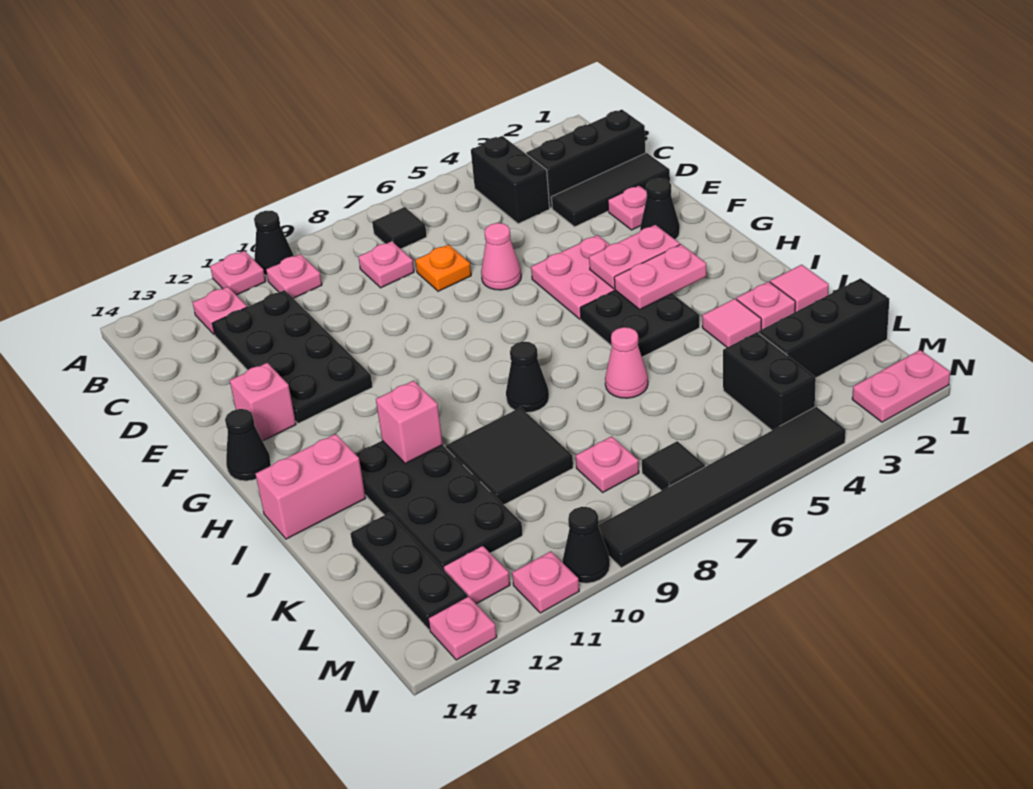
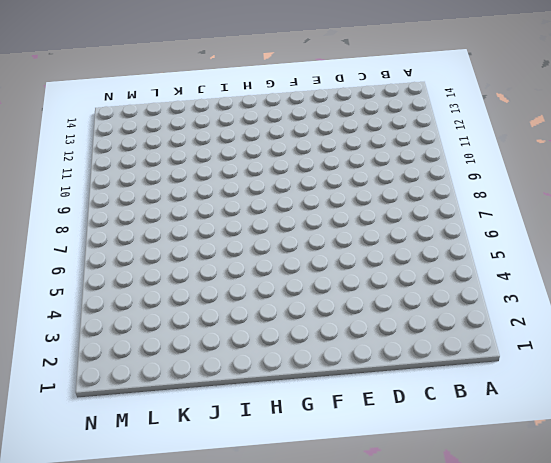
none -> black 1x1 cone [254,211,293,276]
none -> pink 1x1 plate [210,251,266,295]
none -> black 1x2 brick [471,136,550,224]
none -> black 1x1 tile [372,207,427,249]

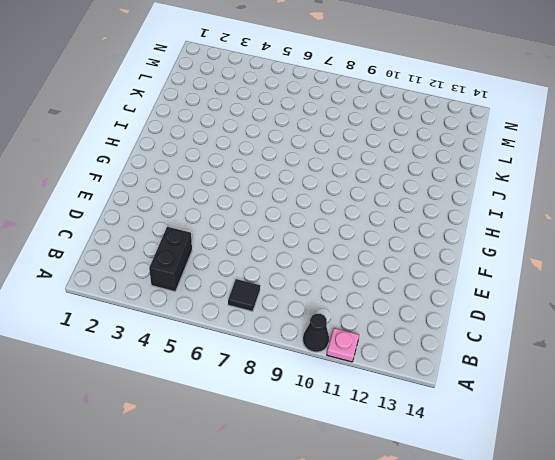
none -> pink 1x1 plate [266,254,322,298]
none -> pink 1x1 plate [193,287,247,335]
none -> black 1x3 brick [526,110,646,208]
none -> pink 1x1 plate [358,241,414,288]

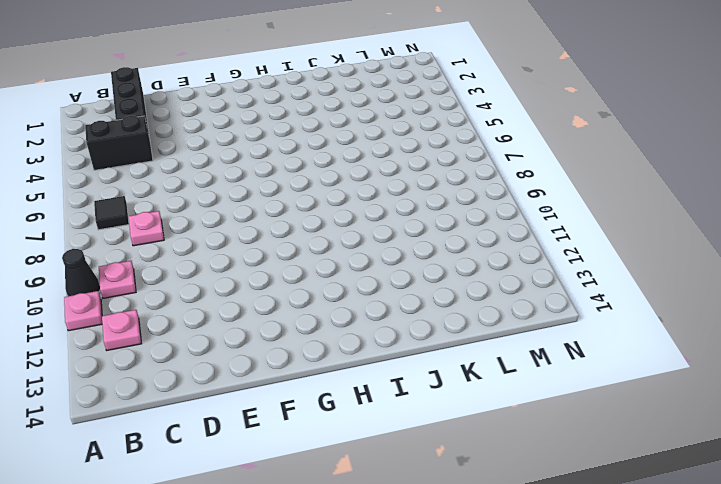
none -> black 2x4 plate [212,290,373,424]
none -> black 1x3 tile [551,153,670,227]
none -> orange 1x1 plate [415,245,471,291]
none -> pink 1x1 plate [608,185,647,230]

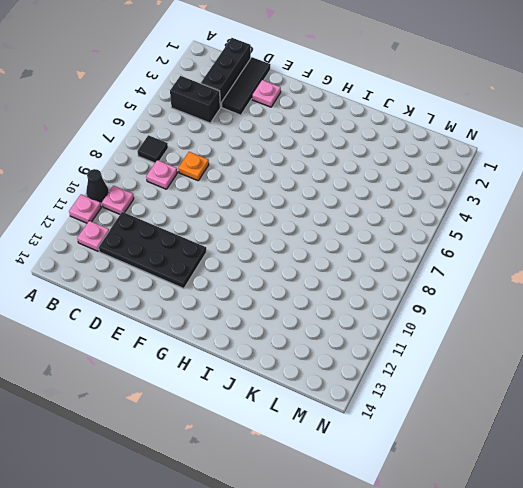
none -> pink 1x1 cone [481,223,521,290]
none -> black 1x1 cone [640,178,680,239]
none -> pink 2x2 plate [531,235,615,319]
none -> pink 1x1 brick [230,363,296,441]

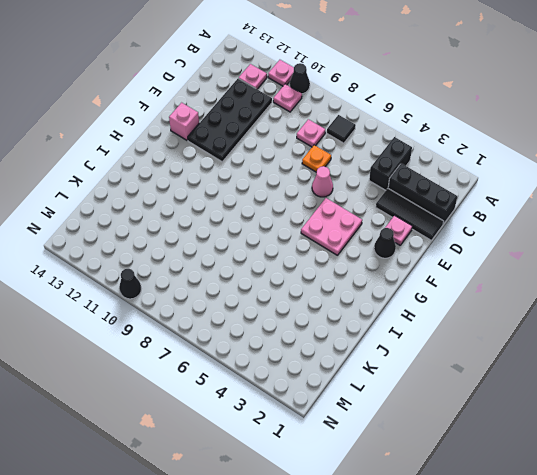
none -> black 1x1 cone [225,409,271,481]
none -> black 2x2 plate [580,290,700,357]
none -> black 1x1 cone [506,342,549,413]
none -> black 2x4 plate [356,441,523,570]

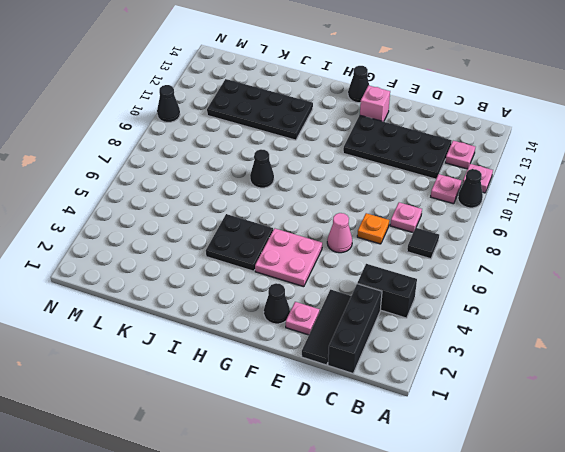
none -> pink 1x2 brick [256,434,366,539]
none -> pink 1x1 tile [770,265,829,312]
none -> pink 1x1 plate [736,282,795,330]
none -> pink 1x1 tile [702,299,761,347]

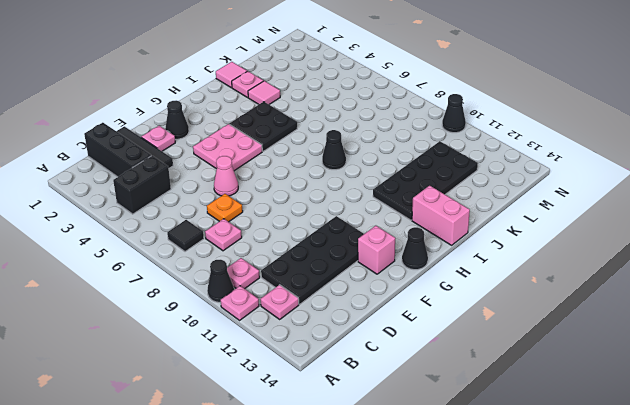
none -> pink 1x1 cone [605,327,648,398]
none -> black 2x2 tile [446,408,573,505]
none -> black 1x3 plate [350,513,467,630]
none -> black 1x3 brick [759,278,889,378]

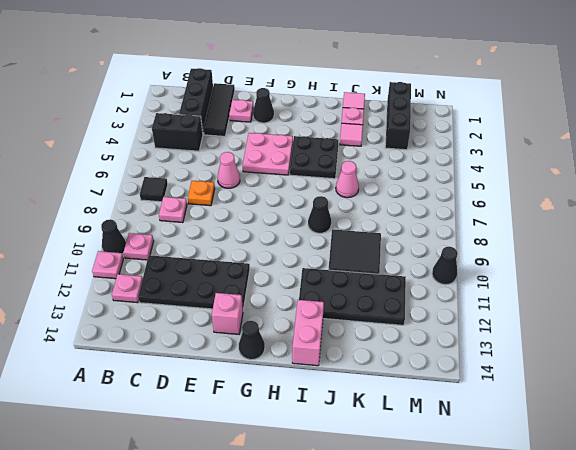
none -> black 1x3 plate [350,513,467,630]
none -> black 1x2 brick [723,332,816,430]
none -> pink 1x1 plate [576,436,639,492]
none -> black 1x1 tile [642,441,705,491]

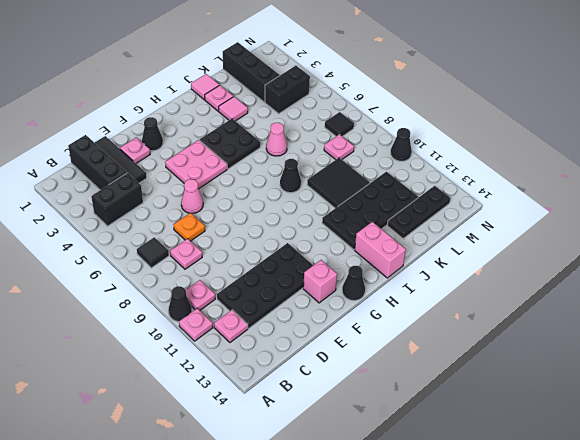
none -> pink 1x1 plate [443,546,510,604]
none -> pink 1x2 plate [852,350,950,422]
none -> black 1x6 tile [598,407,846,568]
none -> pink 1x1 plate [512,551,579,613]

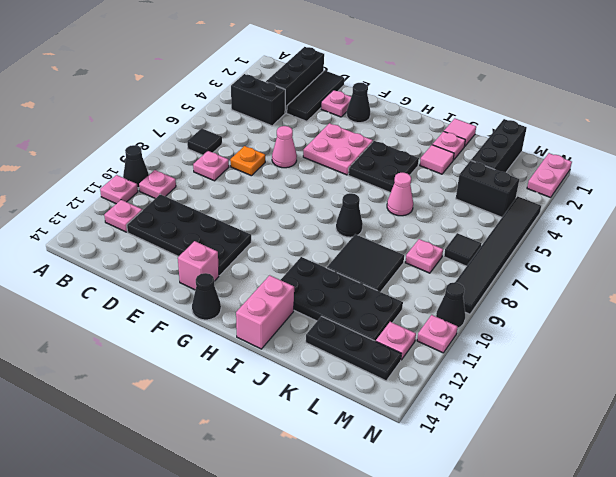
none -> pink 1x1 plate [428,596,497,660]
none -> pink 1x2 plate [589,225,680,289]
none -> pink 1x2 plate [614,244,706,309]
none -> pink 1x1 brick [376,381,443,463]

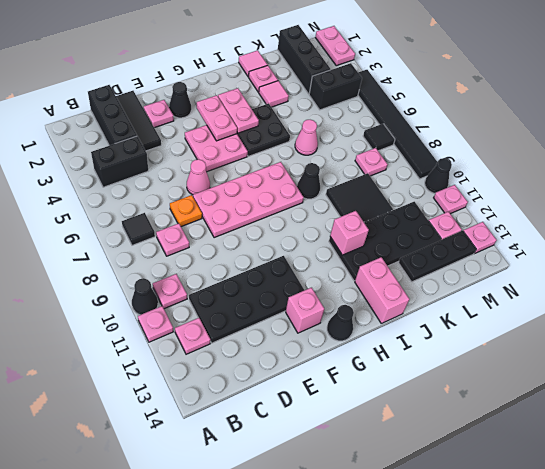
pink 2x4 plate [193,162,304,238] -> none

